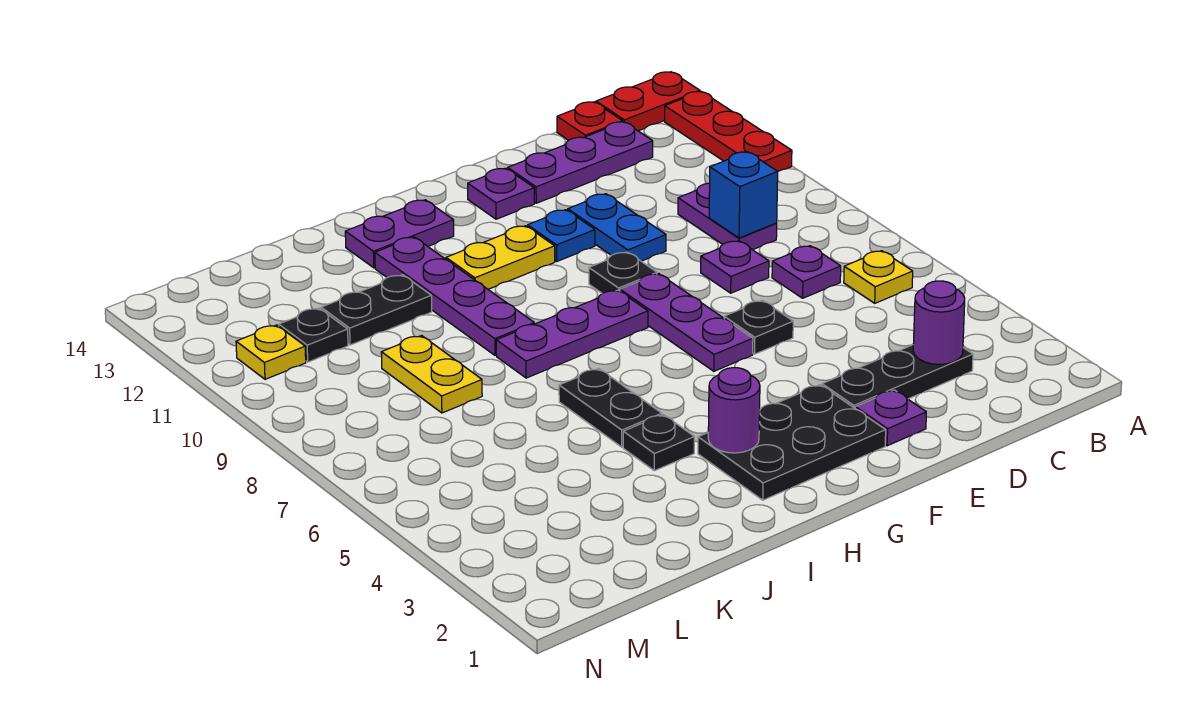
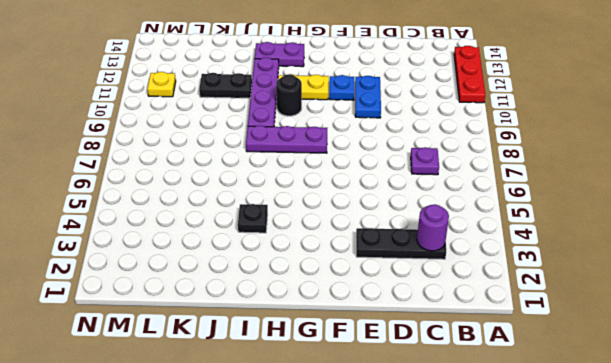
black 1x1 round brick [276,74,302,116] -> none
none -> red 1x2 plate [596,72,700,131]
none -> yellow 1x1 plate [844,251,913,303]
none -> purple 1x2 plate [678,183,777,250]
none -> purple 1x3 plate [508,122,653,203]

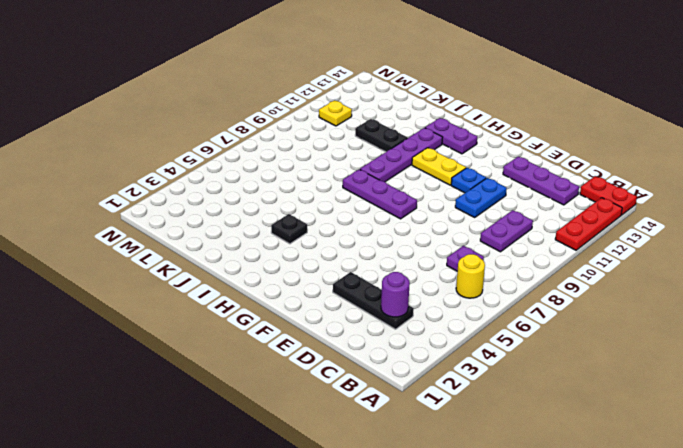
yellow 1x1 round brick [456,254,485,298] -> yellow 1x1 plate [844,251,913,303]
none -> red 1x1 plate [557,102,623,140]
none -> purple 1x1 plate [701,241,769,293]
none -> purple 1x1 plate [855,390,926,446]
none -> black 1x1 plate [724,300,793,354]

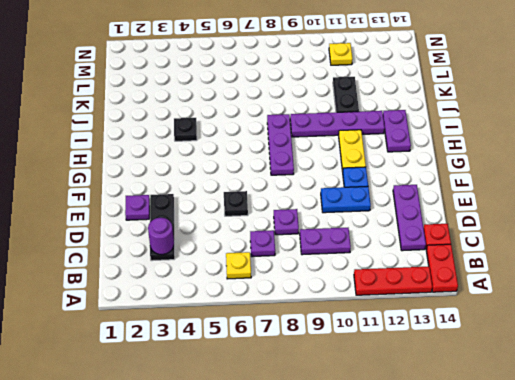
none -> black 2x3 plate [698,385,886,500]
none -> purple 1x3 plate [620,273,753,371]
none -> black 1x1 plate [589,252,657,293]
none -> purple 1x1 plate [468,168,534,219]

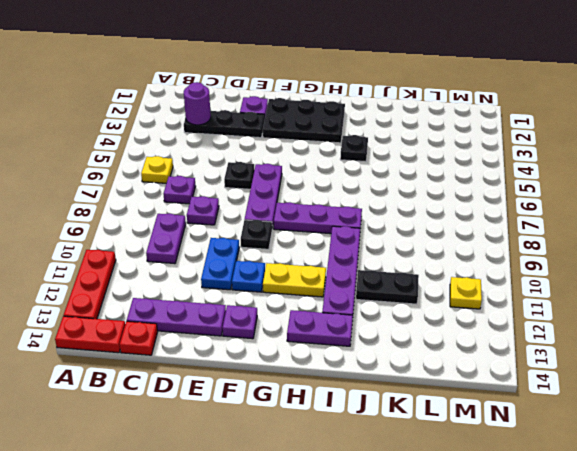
none -> black 1x2 plate [559,369,662,447]
none -> yellow 1x2 plate [381,336,482,413]
none -> black 1x1 plate [279,308,348,362]
none -> blue 1x1 brick [709,152,778,238]

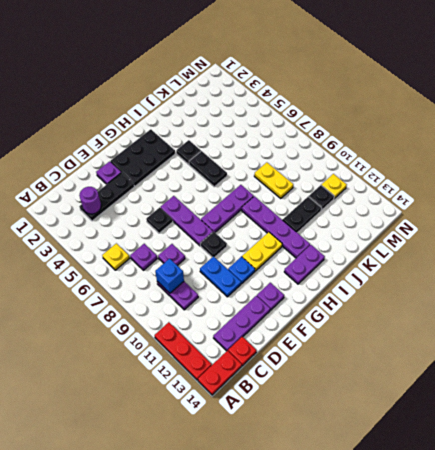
none -> purple 1x1 round brick [708,368,760,453]

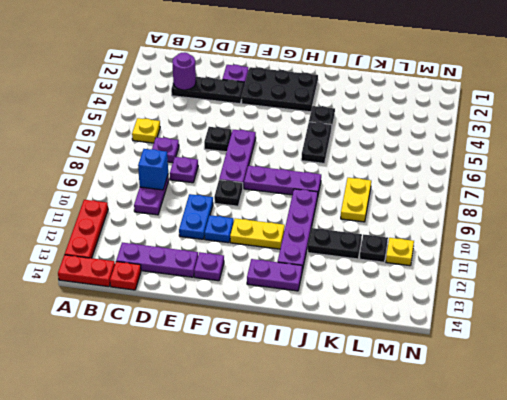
none -> purple 1x1 round brick [708,368,760,453]

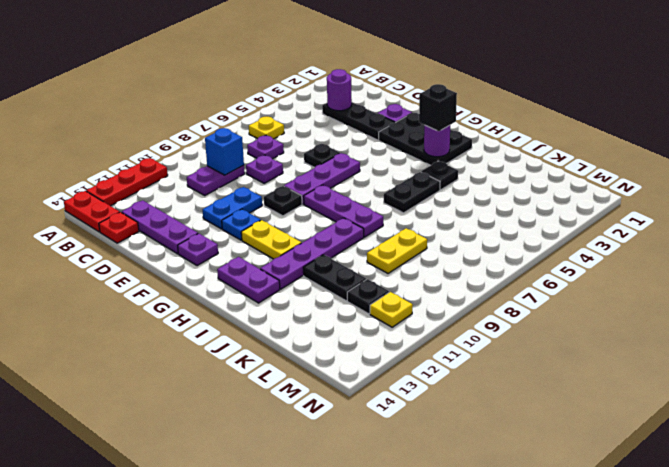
black 1x1 brick [419,84,457,131] -> none

